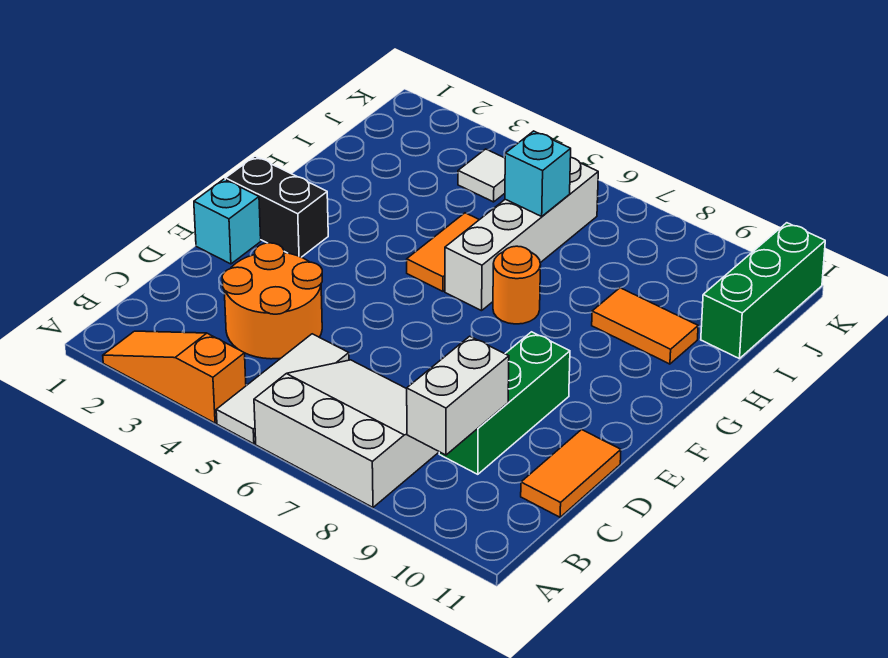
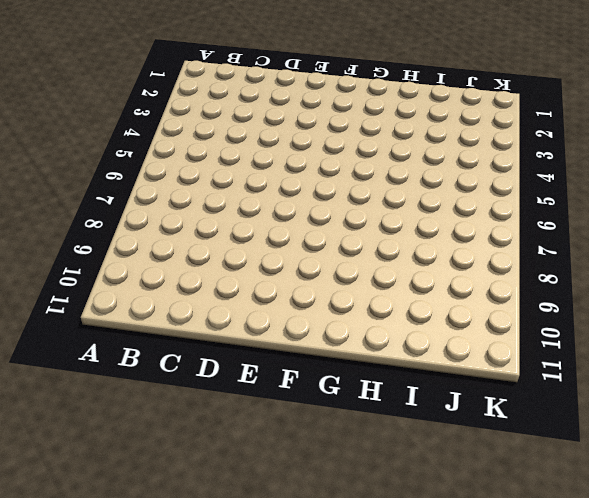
none -> orange 1x3 slope [103,331,246,423]
none -> white 1x3 tile [216,334,349,444]
none -> white 3x3 slope [254,360,439,507]

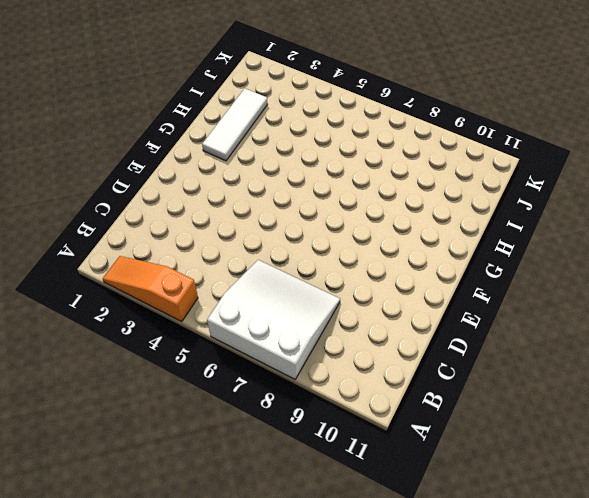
white 1x3 tile [202,88,267,161] -> white 1x3 tile moved to [216,334,349,444]
none -> orange 2x2 round brick [222,243,322,359]
none -> green 1x3 brick [439,332,570,474]
none -> orange 1x2 tile [521,430,621,517]

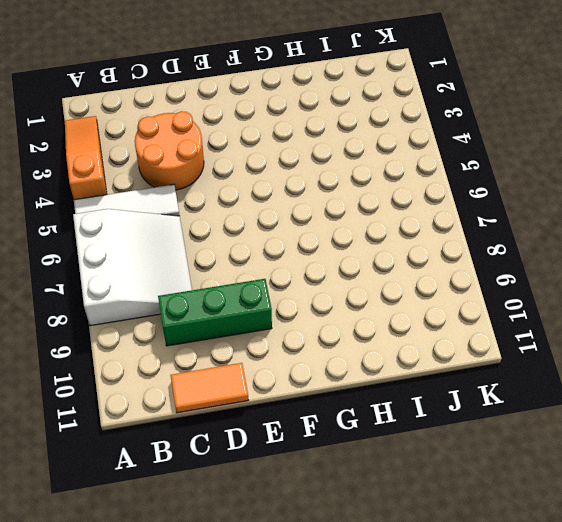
none -> cyan 1x1 brick [194,179,261,264]
none -> black 1x2 brick [225,156,328,257]
none -> orange 1x2 tile [407,213,479,291]

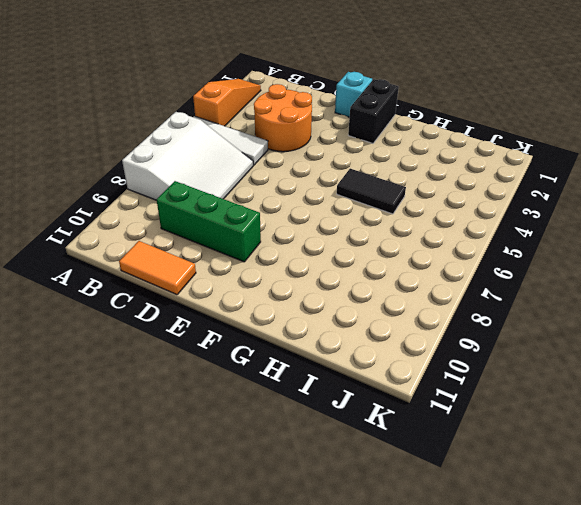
black 1x2 tile [337,168,406,214] -> orange 1x2 tile [407,213,479,291]
none -> white 1x4 brick [445,158,598,311]
none -> orange 1x1 round brick [493,246,541,324]
none -> orange 1x2 tile [592,288,698,364]

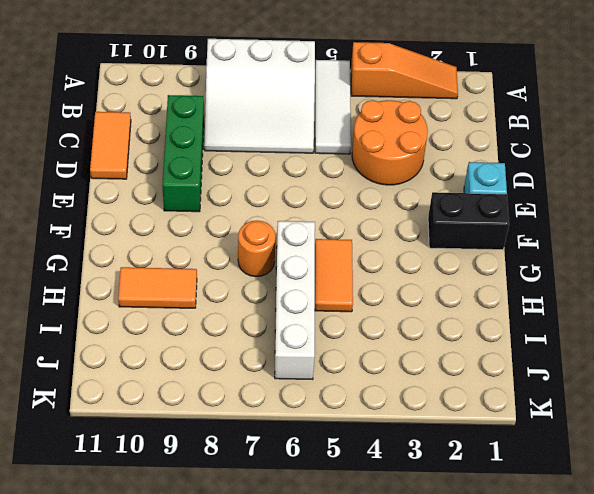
none -> green 1x3 brick [701,223,825,359]
none -> white 1x1 tile [458,149,505,202]
none -> white 1x2 brick [407,336,509,455]

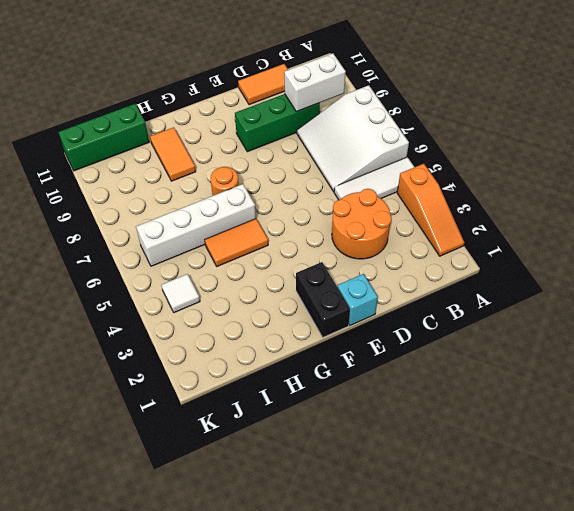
none -> cyan 1x1 brick [505,131,571,216]

